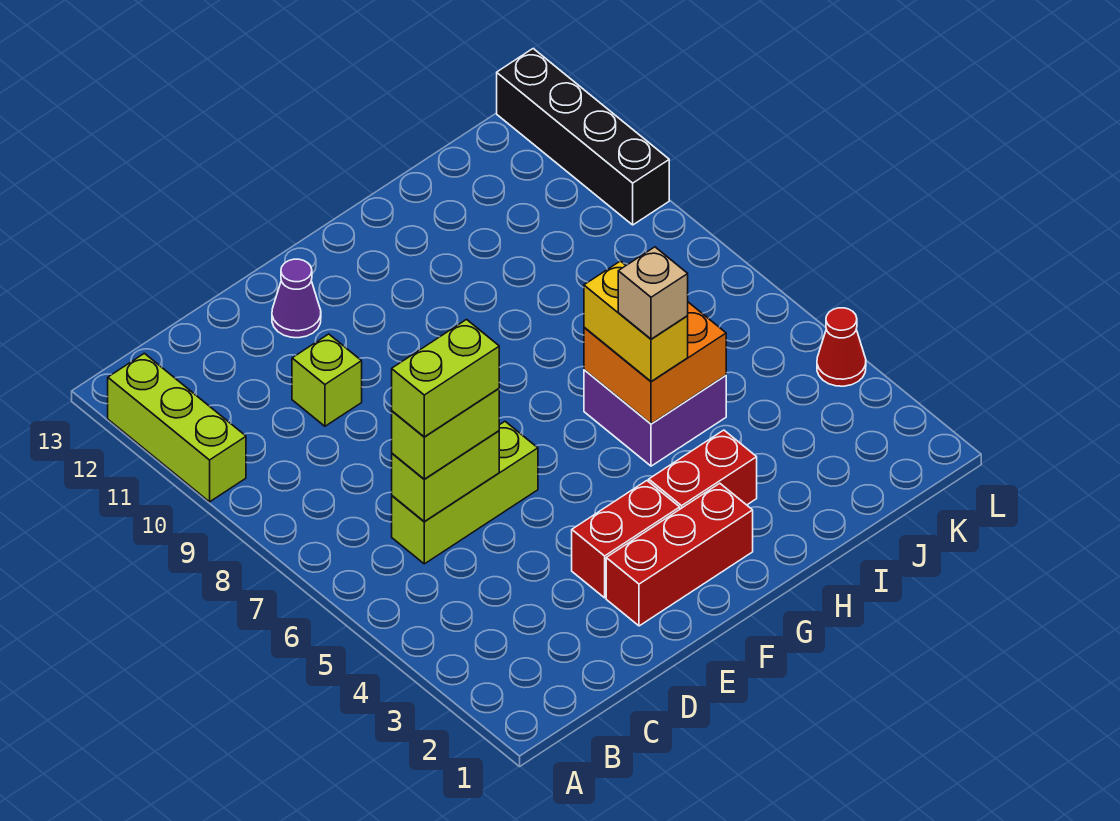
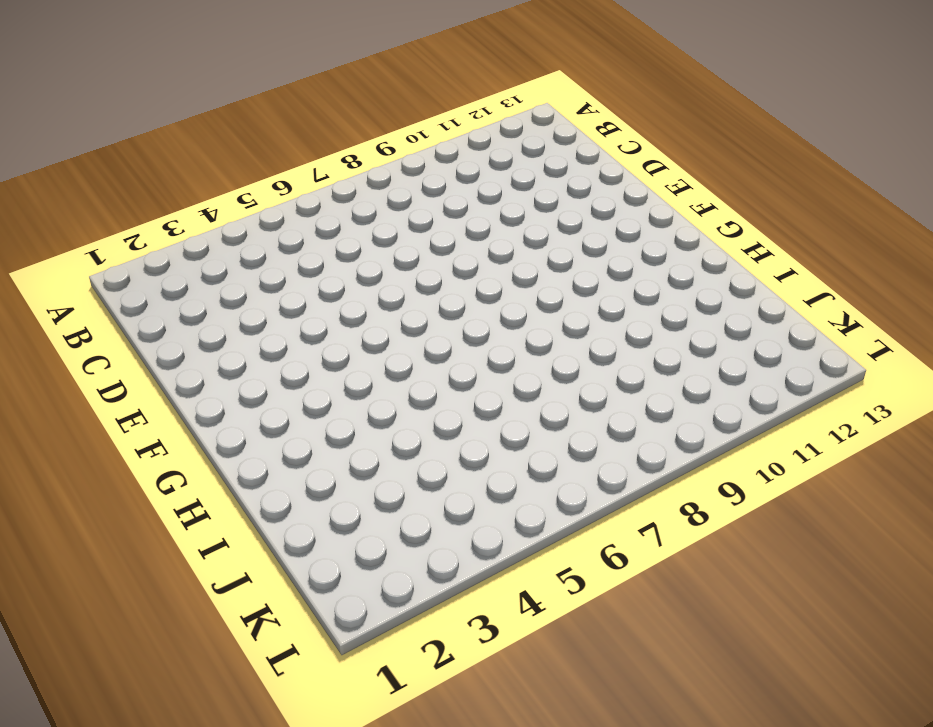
none -> lime 1x3 brick [108,353,246,502]
none -> lime 1x3 brick [392,422,538,564]
none -> lime 1x1 brick [292,334,362,426]

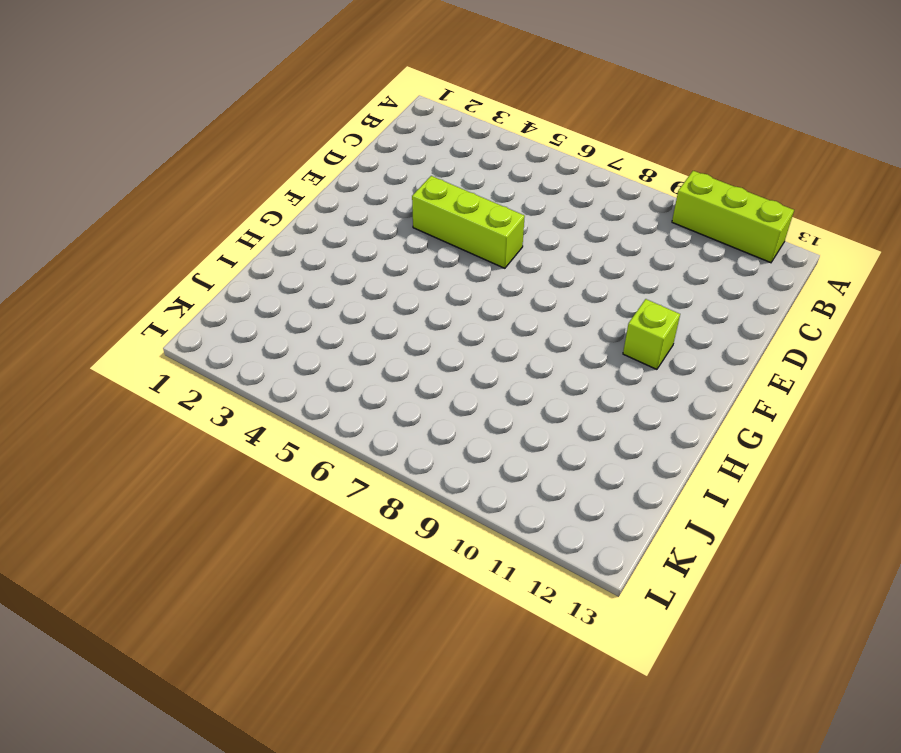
lime 1x3 brick [412,176,525,268] -> lime 1x3 brick turned to [392,422,538,564]
lime 1x1 brick [623,299,680,369] -> lime 1x1 brick moved to [292,334,362,426]
none -> red 1x3 brick [606,483,753,626]
none -> red 1x2 brick [572,481,680,598]
none -> purple 1x1 cone [272,259,321,338]

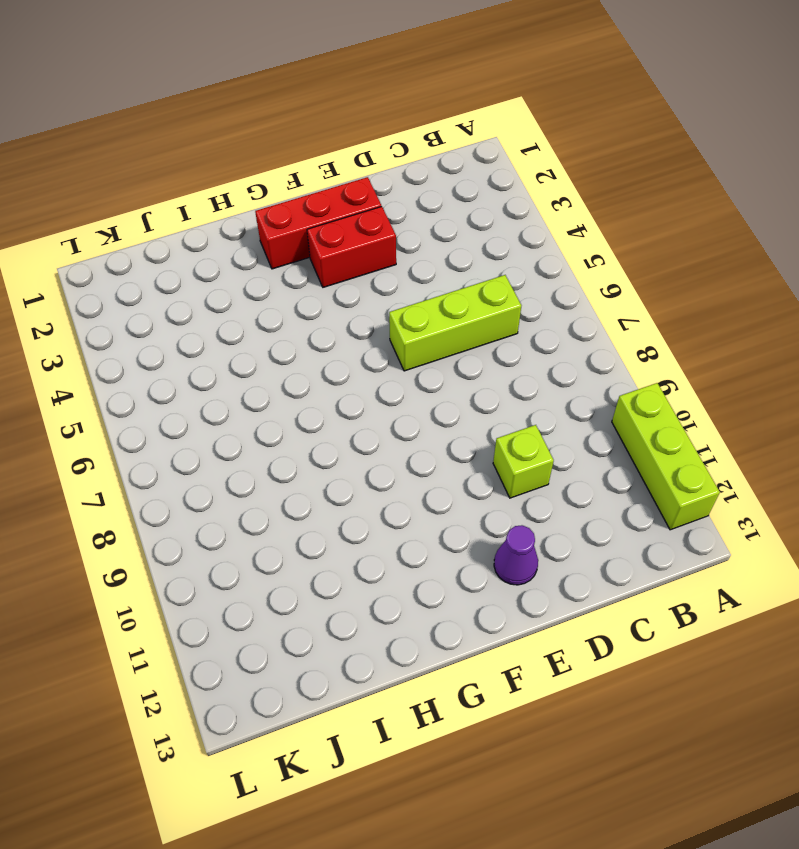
none -> red 1x2 brick [649,430,757,509]
none -> purple 2x2 brick [584,370,726,466]
none -> red 1x1 cone [817,308,866,386]

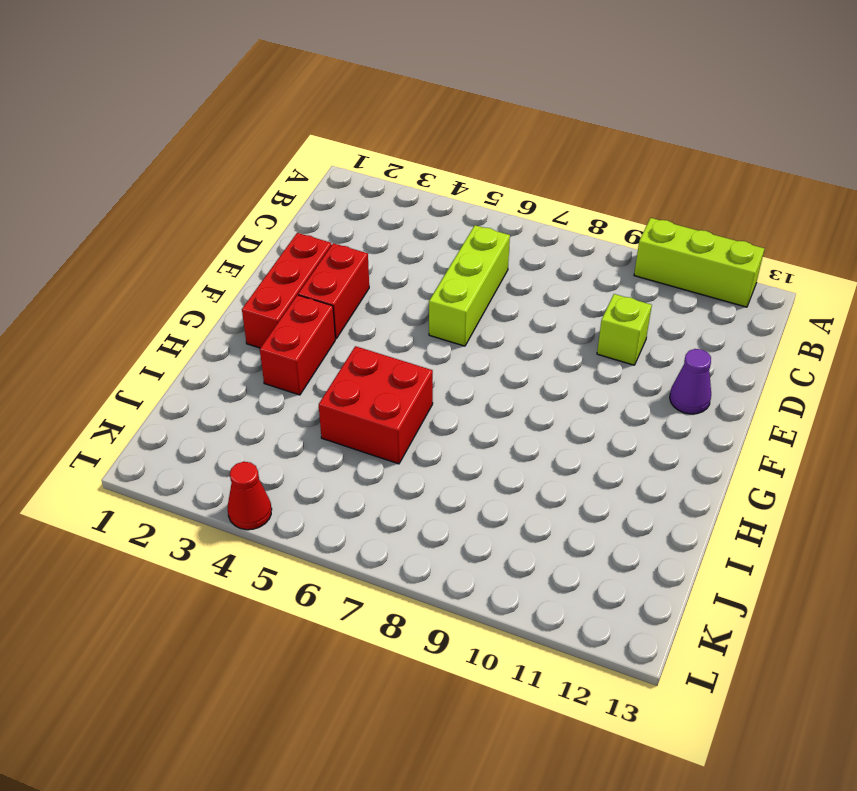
red 2x2 brick [319,346,433,464] -> purple 2x2 brick [584,370,726,466]
none -> black 1x4 brick [497,49,669,225]
none -> lime 1x2 brick [392,431,499,521]
none -> orange 2x2 brick [584,302,726,424]

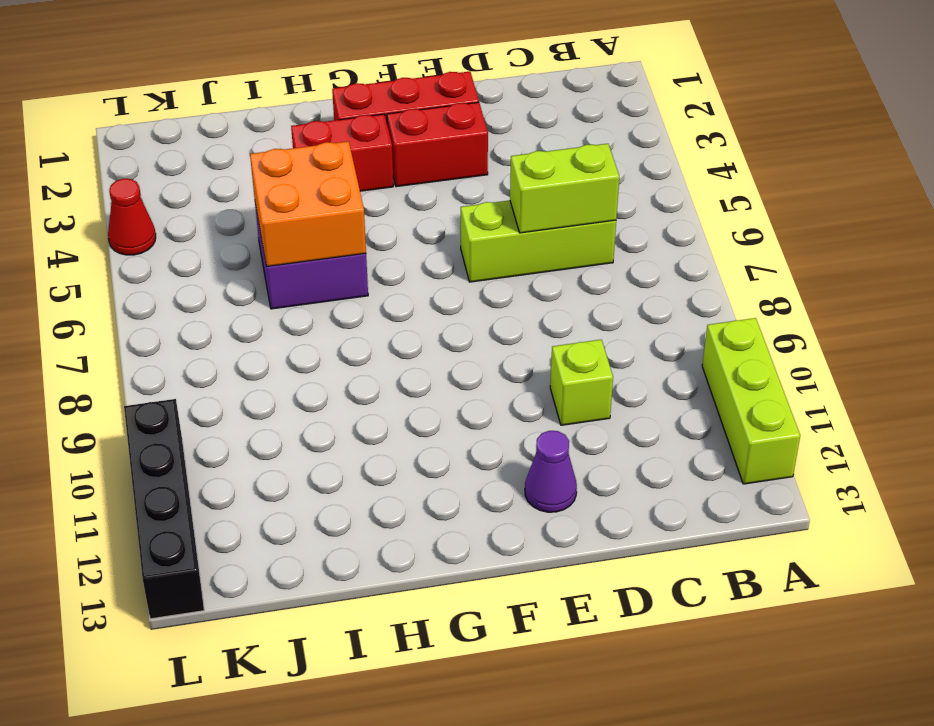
none -> lime 1x2 brick [392,389,499,479]
none -> yellow 1x2 brick [584,261,688,381]
none -> lime 1x2 brick [392,320,499,437]

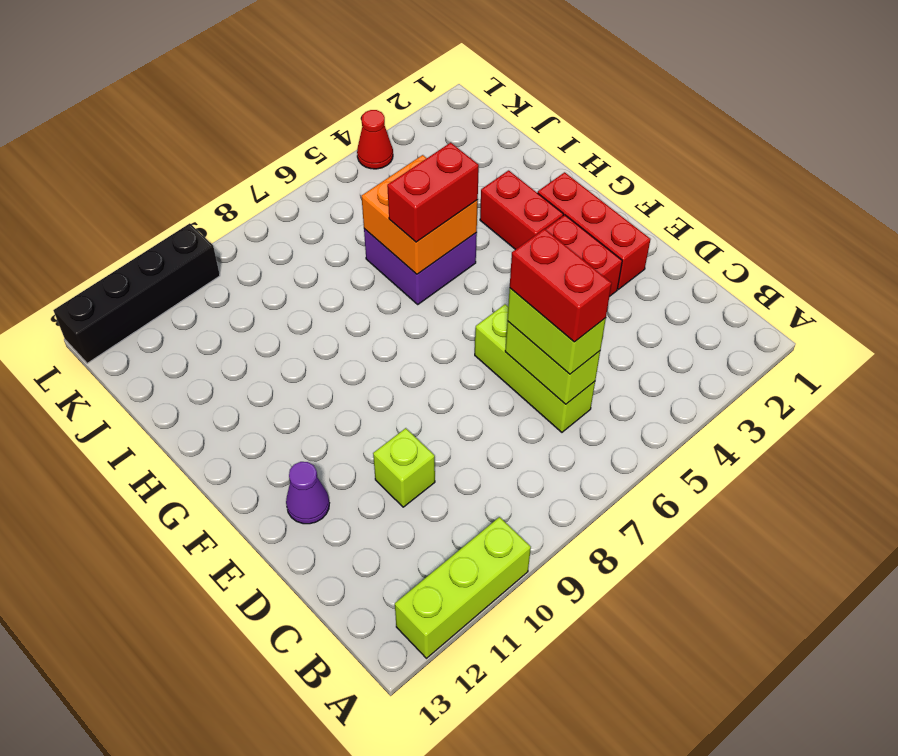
red 1x2 brick [510,229,612,342] -> lime 1x2 brick [392,320,499,437]
red 1x2 brick [387,143,479,242] -> yellow 1x2 brick [584,261,688,381]
none -> tan 1x1 brick [618,247,688,339]

